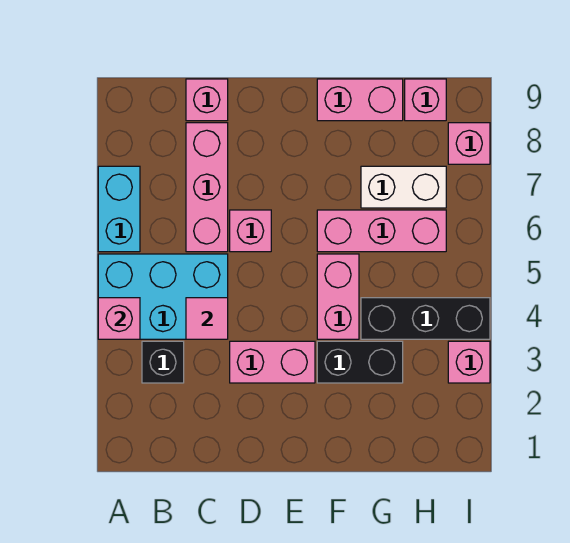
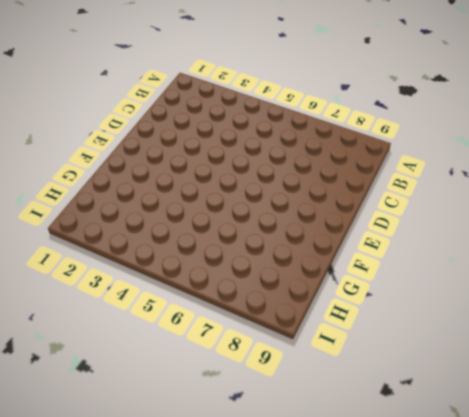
none -> cyan 2x3 brick [98,254,228,339]
none -> cyan 1x2 brick [98,166,140,252]
none -> black 1x1 brick [142,341,184,383]

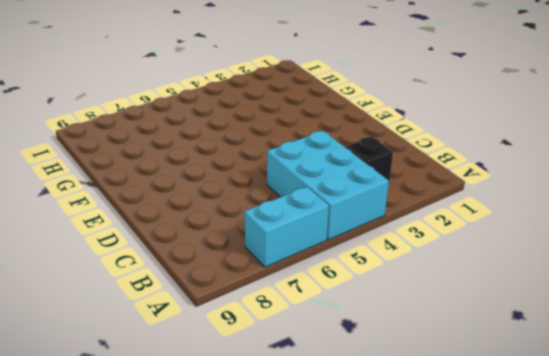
none -> pink 1x3 brick [186,123,228,252]
none -> pink 1x1 brick [186,79,228,121]
none -> pink 1x2 brick [230,341,315,383]

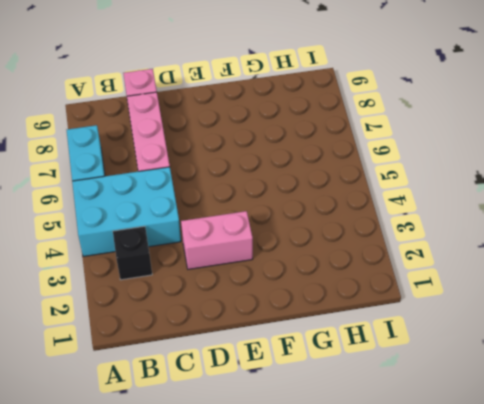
none -> pink 1x1 brick [230,210,271,252]
none -> black 1x2 brick [317,341,403,383]
none -> pink 1x2 brick [317,254,359,339]

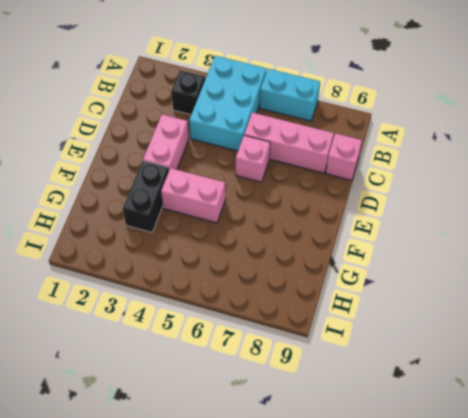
none -> pink 1x3 brick [317,210,446,252]
none -> pink 1x2 brick [317,79,403,121]
none -> black 1x3 brick [361,298,490,339]

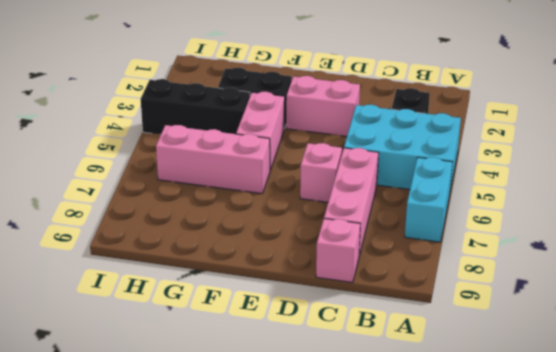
none -> pink 1x2 brick [317,79,403,121]
none -> white 1x2 brick [361,166,446,208]
none -> pink 1x1 brick [405,79,446,121]

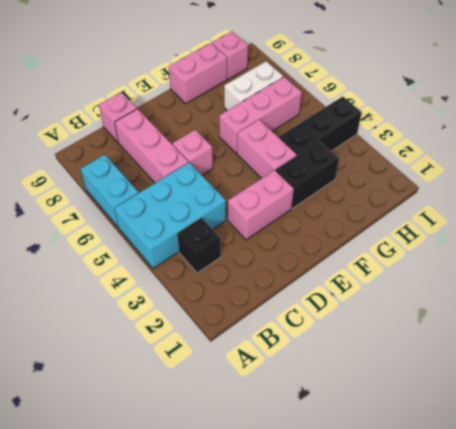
none -> pink 1x1 brick [448,341,490,383]
none -> pink 1x1 brick [448,123,490,164]
none -> pink 1x1 brick [98,298,140,339]

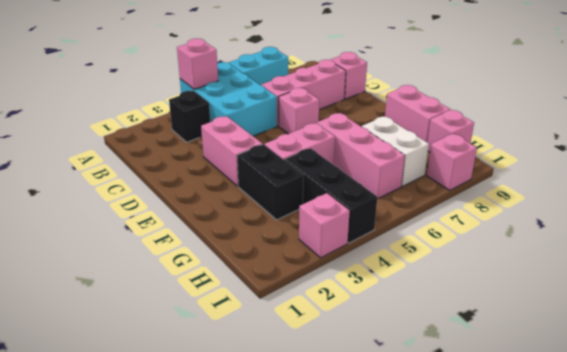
none -> pink 1x1 tile [186,298,228,339]

